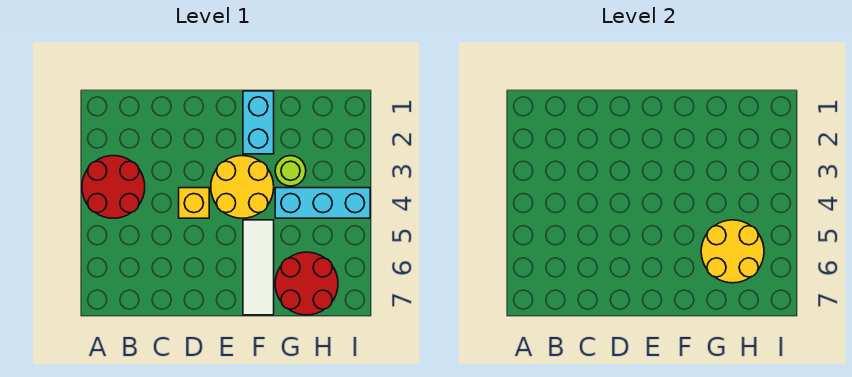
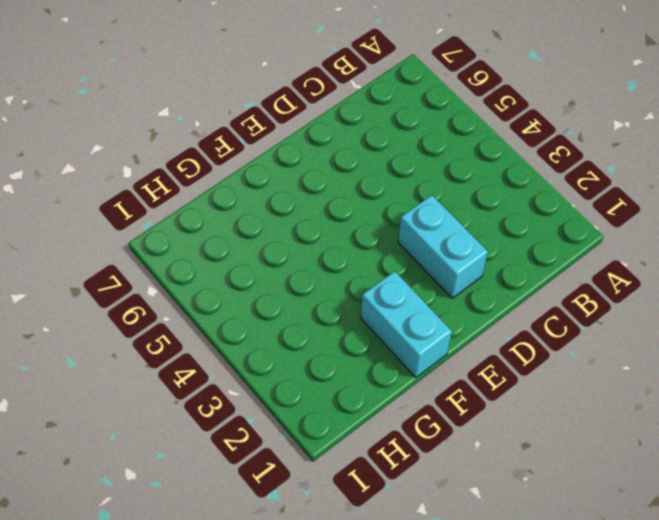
cyan 1x2 brick [398,195,488,298] -> none
none -> red 2x2 round brick [82,156,145,218]
none -> yellow 1x1 brick [179,188,209,218]

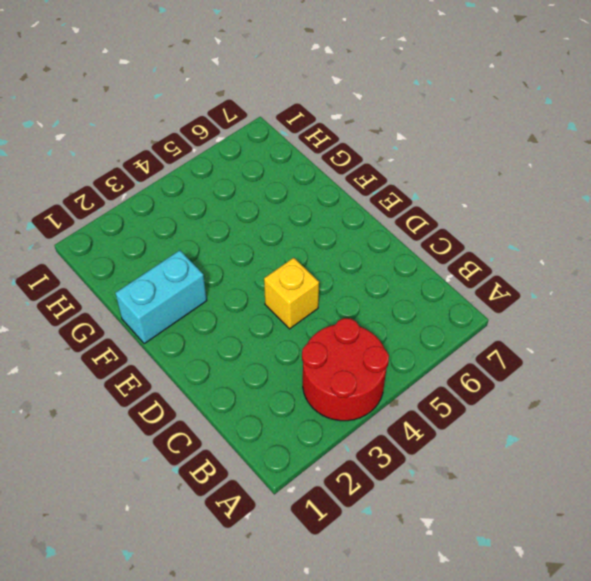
none -> yellow 2x2 round brick [211,156,274,218]
none -> white 1x3 tile [243,220,274,315]

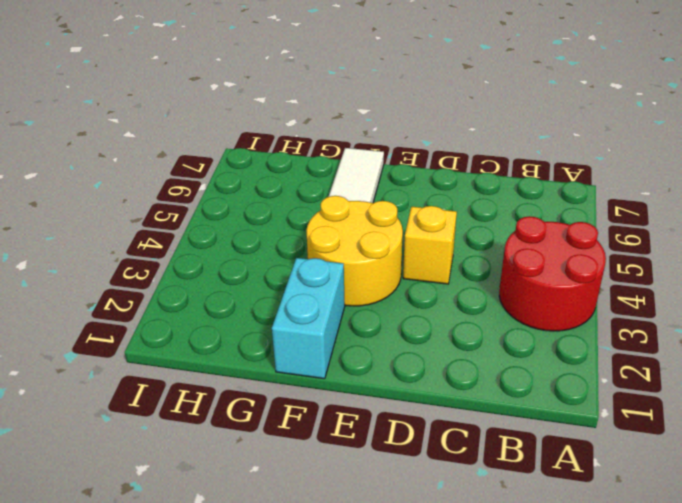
none -> lime 1x1 round brick [275,156,306,186]
none -> cyan 1x3 brick [275,188,370,218]

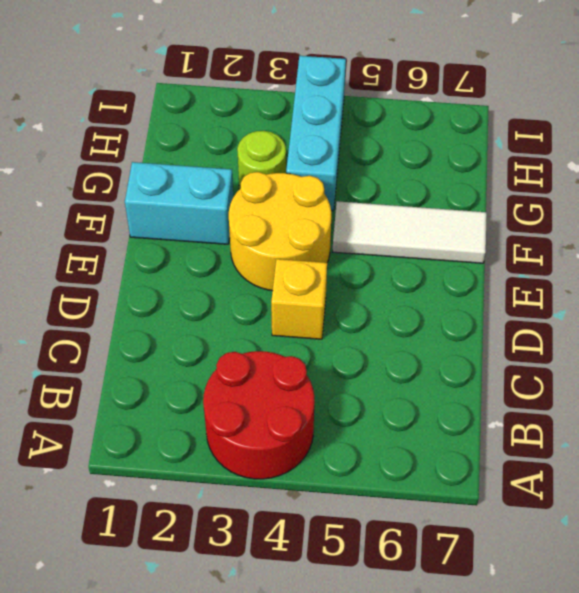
none -> red 2x2 round brick [275,252,338,315]
none -> yellow 2x2 round brick [701,220,764,283]

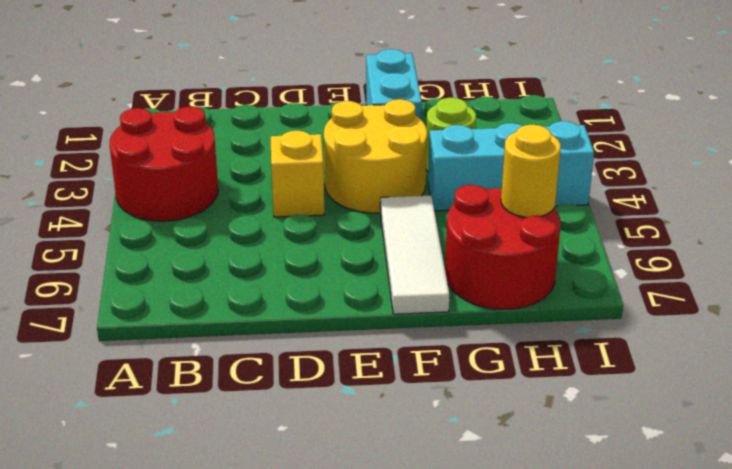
yellow 1x1 round brick [501,125,561,217] -> yellow 2x2 round brick [701,220,764,283]

